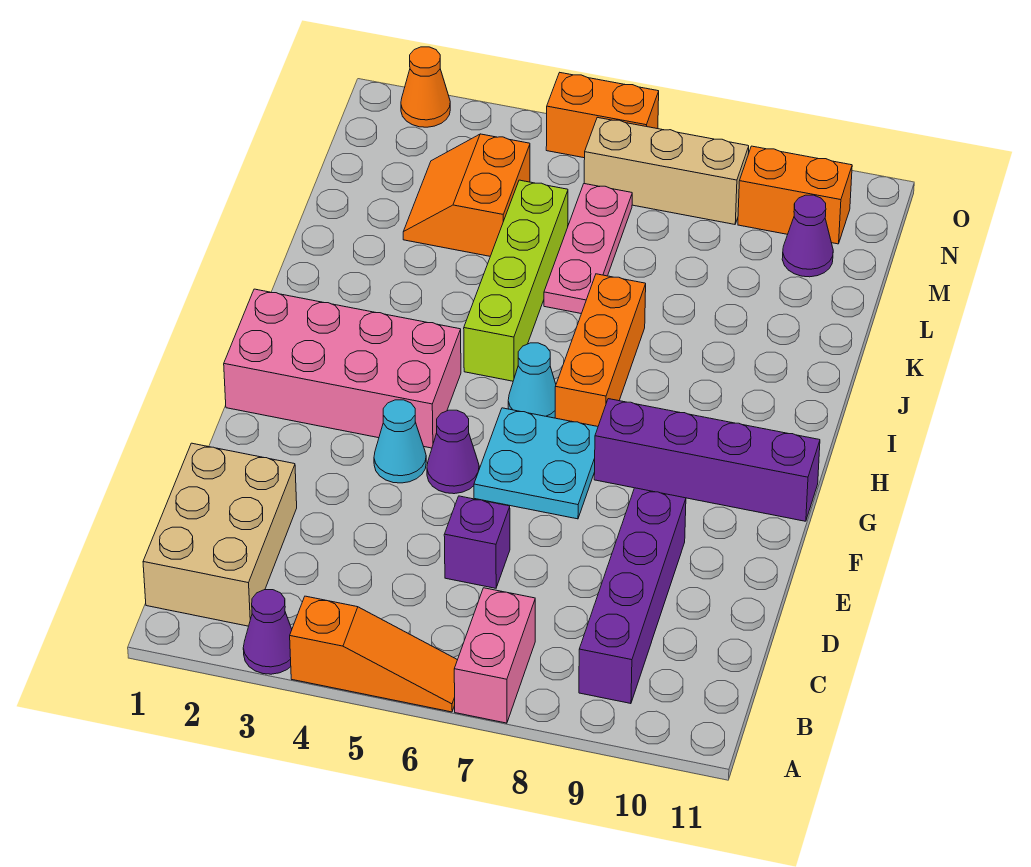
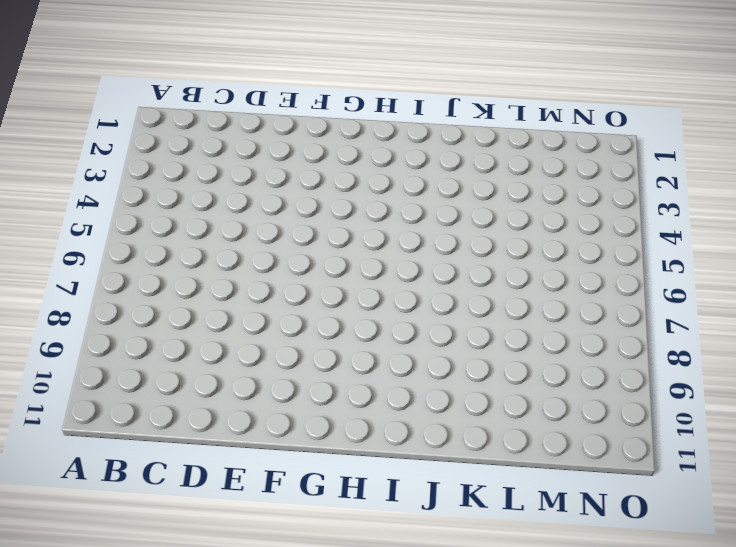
none -> purple 1x1 cone [243,590,292,674]
none -> orange 1x3 slope [290,596,457,712]
none -> pink 1x2 brick [454,588,535,723]

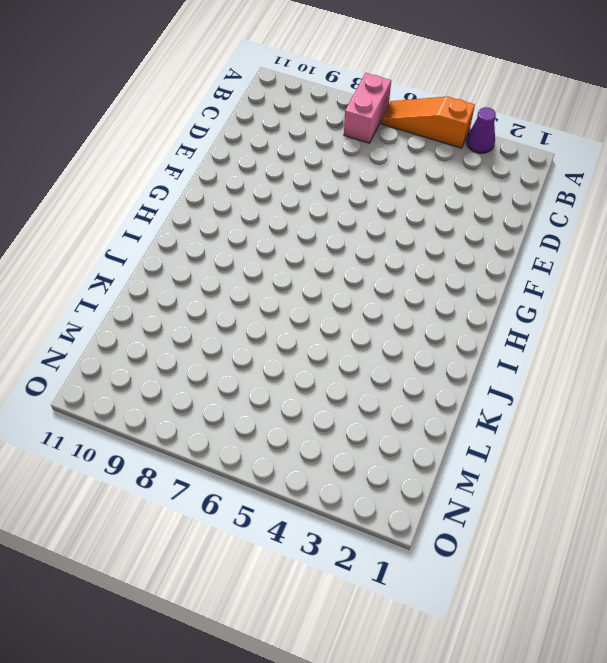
none -> tan 2x3 brick [143,443,297,626]
none -> purple 1x4 brick [579,488,686,704]
none -> purple 1x1 brick [444,496,510,588]

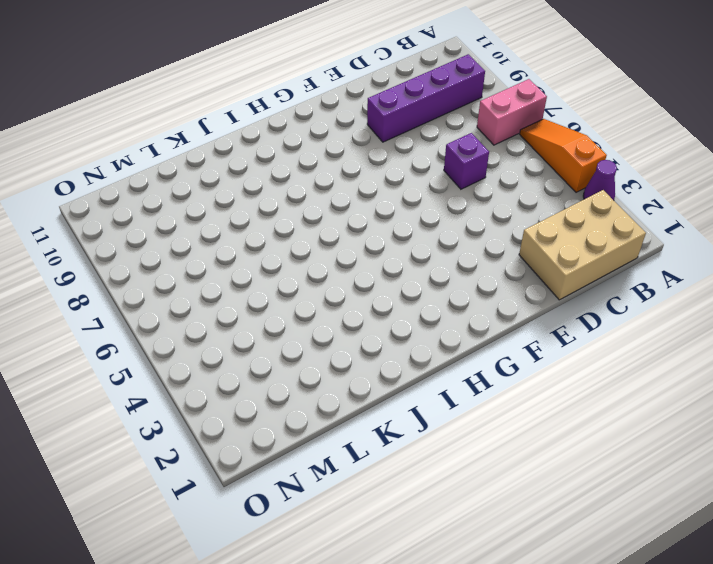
none -> cyan 1x1 cone [374,400,426,483]
none -> purple 1x1 cone [427,410,479,494]
none -> cyan 2x2 plate [474,408,598,519]

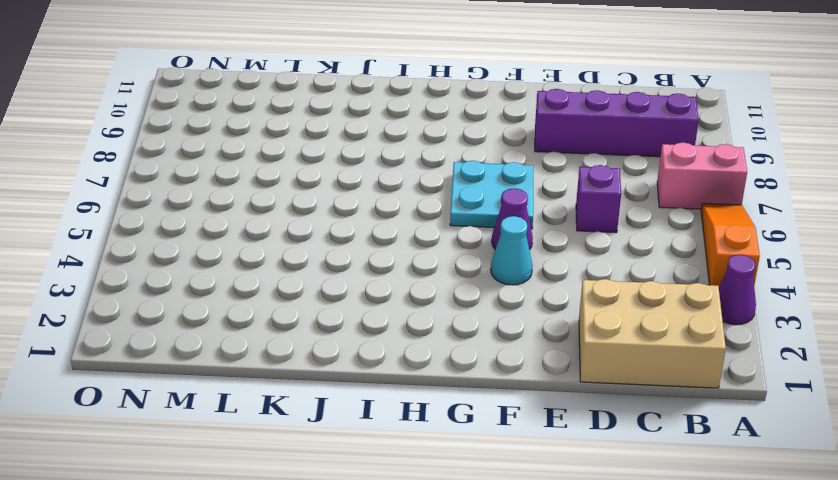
none -> pink 2x4 brick [224,289,461,448]
none -> purple 1x4 brick [594,399,820,521]
none -> cyan 1x1 cone [508,343,556,418]

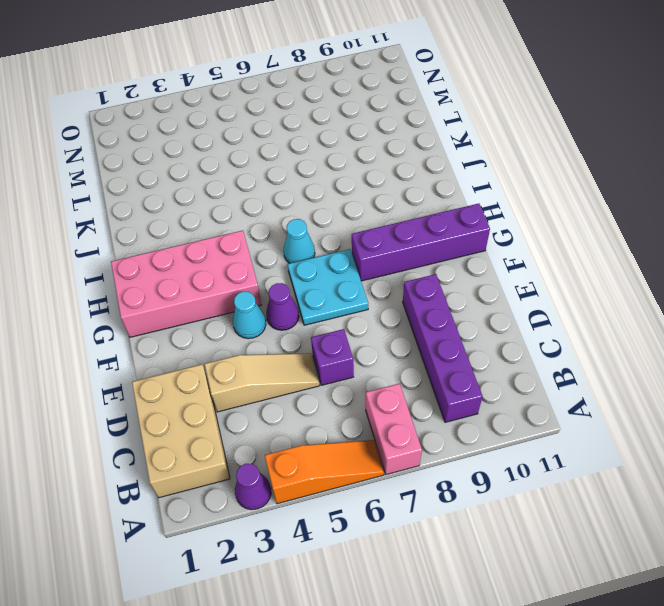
tan 1x3 slope [205,353,320,412] -> none
none -> orange 1x3 brick [555,274,646,426]
none -> lime 1x4 brick [464,180,568,381]
none -> pink 1x3 plate [544,184,632,314]

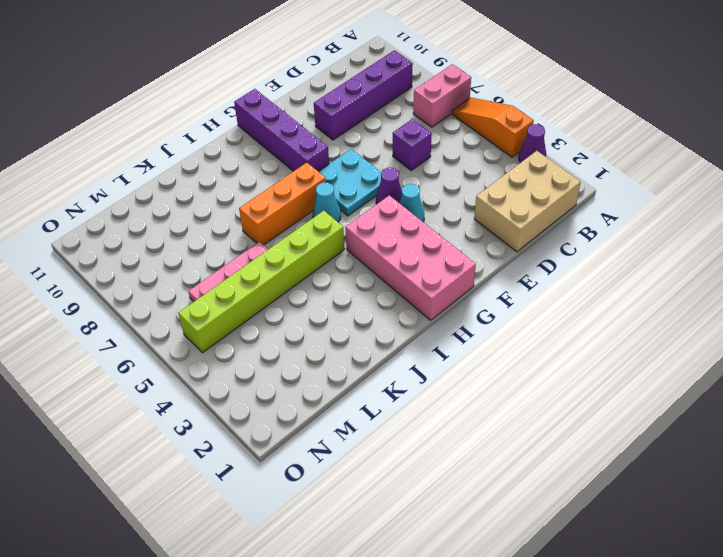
lime 1x6 brick [178,211,345,353] -> lime 1x4 brick [464,180,568,381]
none -> orange 2x2 slope [403,134,530,256]
none -> purple 1x1 cone [782,195,833,277]
none -> tan 1x3 brick [584,117,749,224]

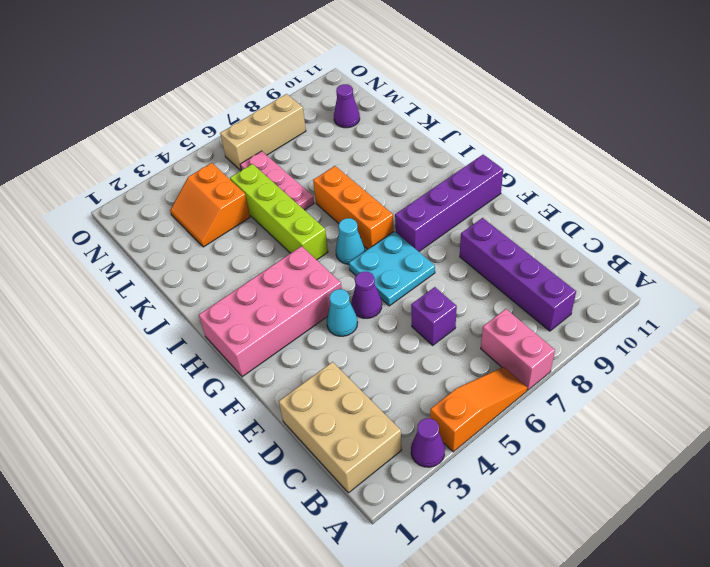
none -> orange 1x2 brick [738,146,852,244]
none -> orange 1x1 cone [401,47,450,127]
none -> orange 1x2 brick [546,73,659,158]

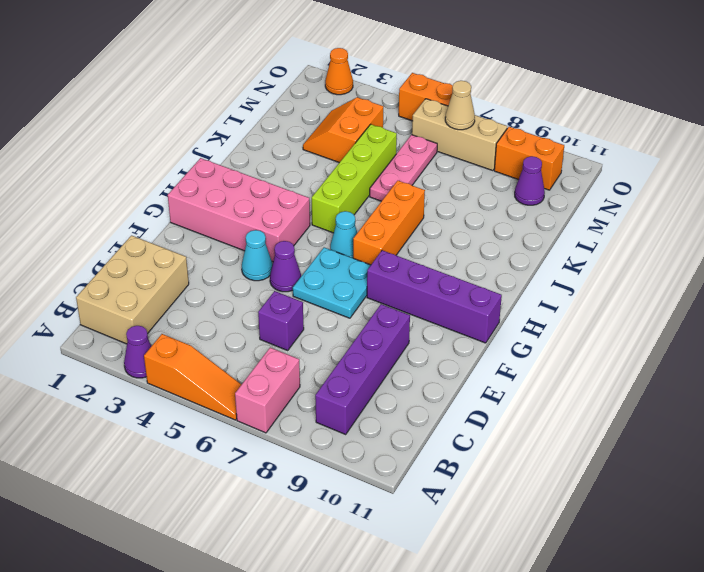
tan 1x1 cone [445,81,475,130] -> none

